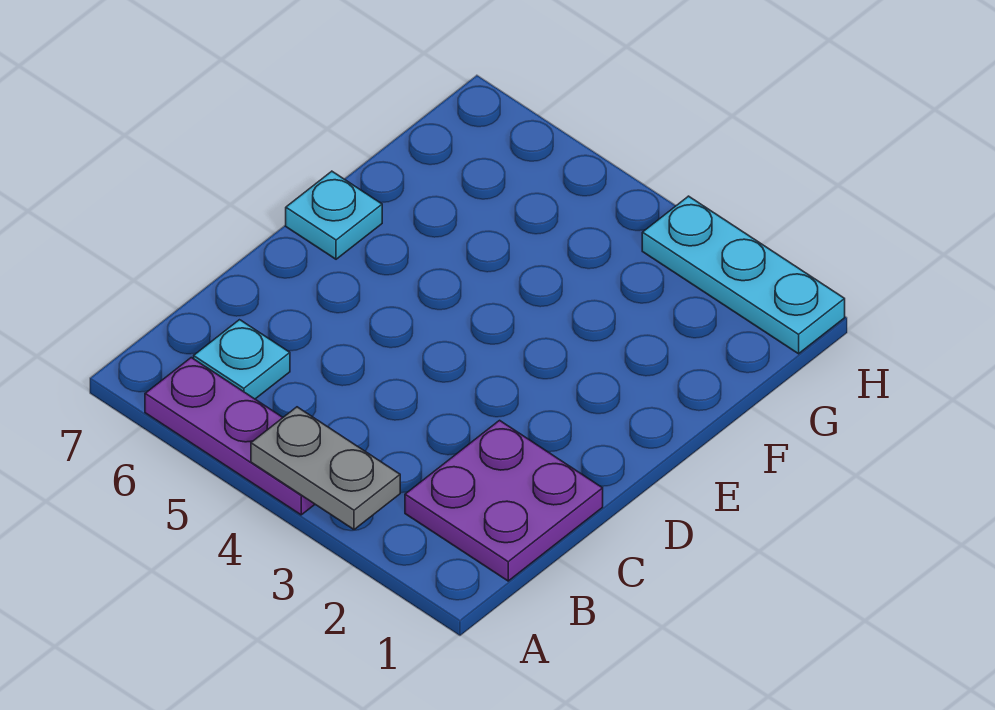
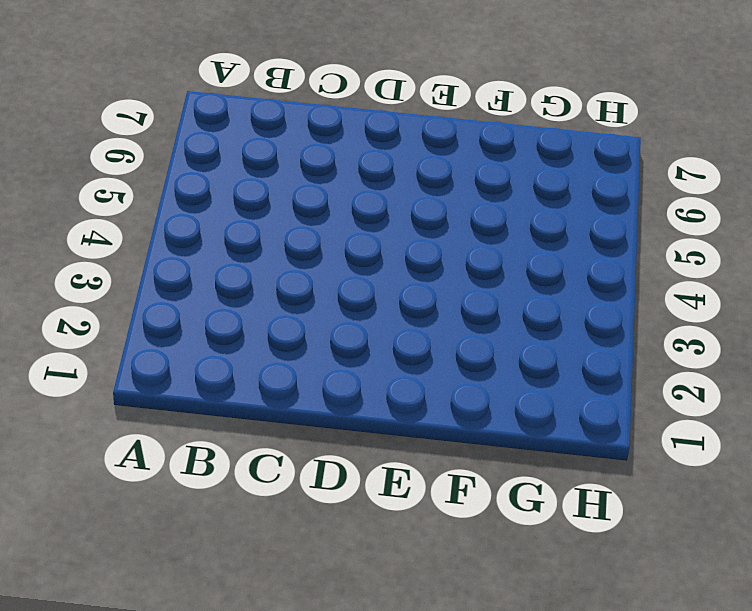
none -> purple 1x3 plate [145,358,315,515]
none -> purple 2x2 plate [405,420,603,581]

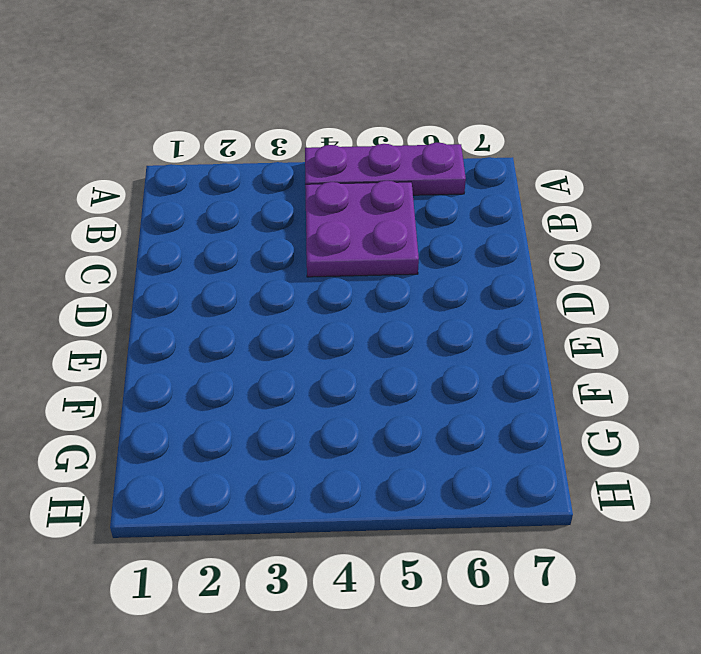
purple 2x2 plate [305,181,419,277] -> purple 2x2 plate moved to [405,420,603,581]
none -> cyan 1x1 plate [194,320,290,399]
none -> cyan 1x1 plate [286,171,382,259]

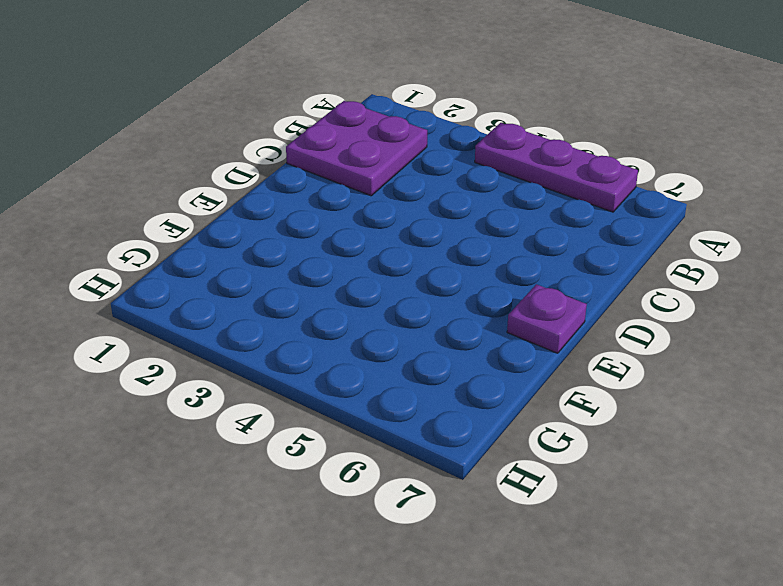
purple 1x1 plate [507,284,587,353] -> cyan 1x1 plate [286,171,382,259]
none -> cyan 1x1 plate [194,320,290,399]
none -> cyan 1x3 plate [642,196,845,354]

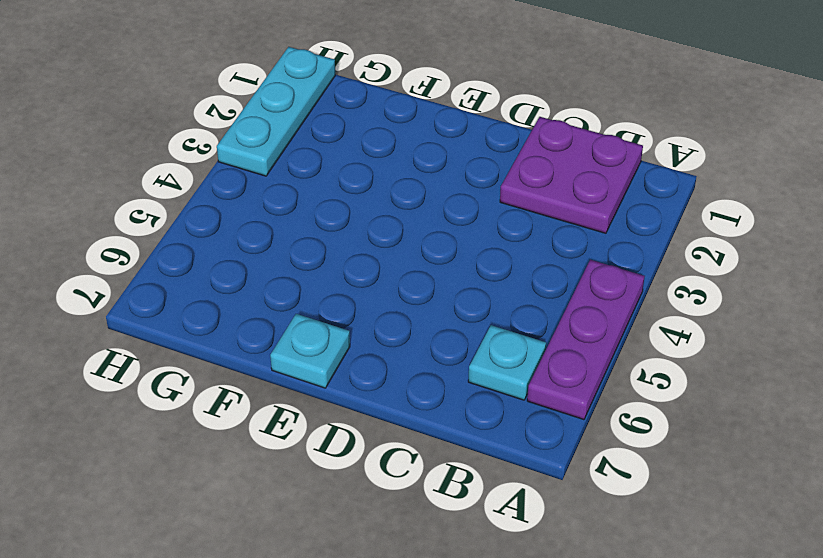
none -> grey 1x2 plate [251,407,400,530]

